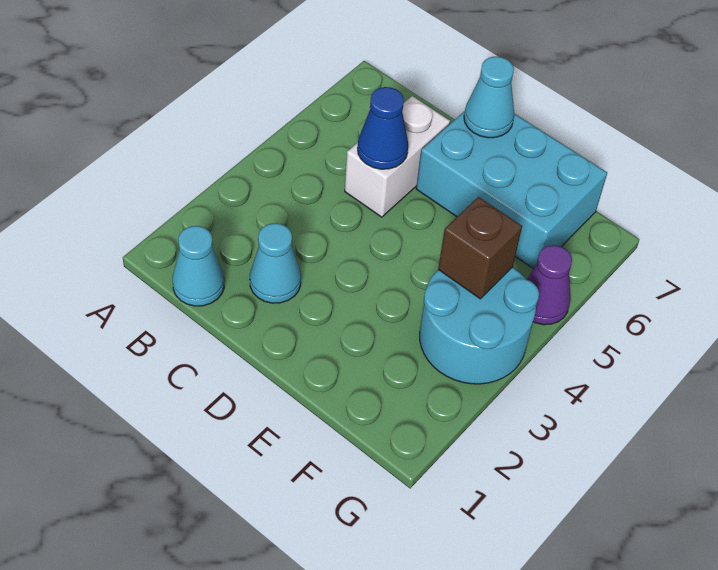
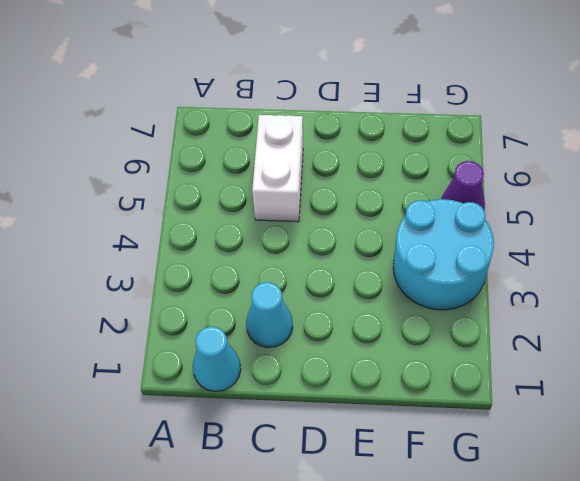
none -> cyan 2x3 brick [416,111,607,269]
none -> blue 1x1 cone [358,87,408,169]

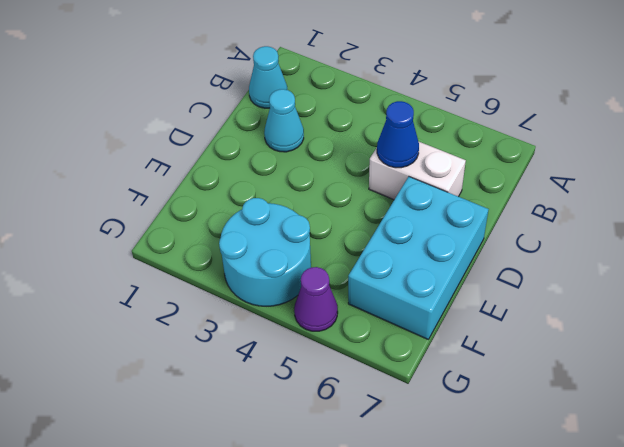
none -> cyan 1x1 cone [464,57,514,138]
none -> brown 1x1 brick [438,197,522,299]

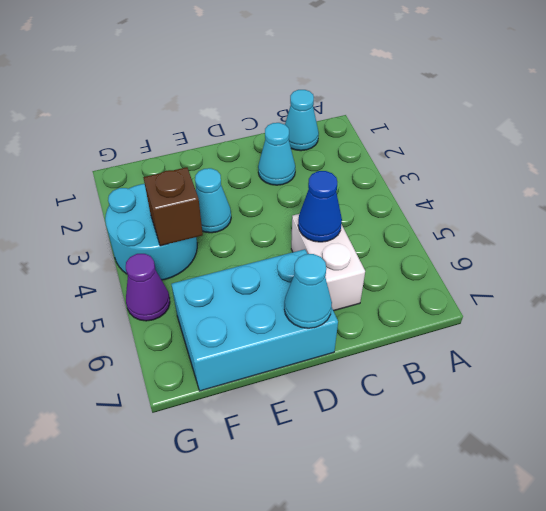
cyan 1x1 cone [195,168,231,233] -> none

